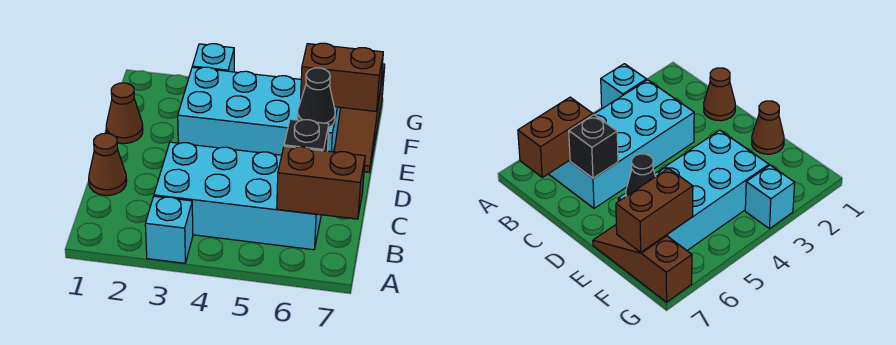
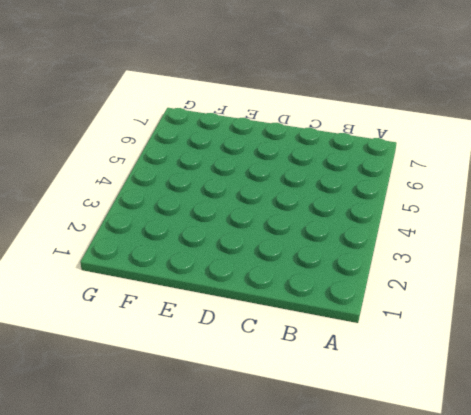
none -> cyan 1x1 brick [145,196,193,263]
none -> cyan 2x4 brick [154,142,321,250]

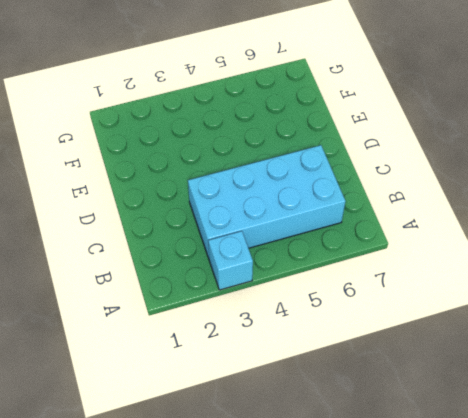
none -> brown 1x1 cone [89,133,127,195]
none -> brown 1x1 cone [106,83,143,143]

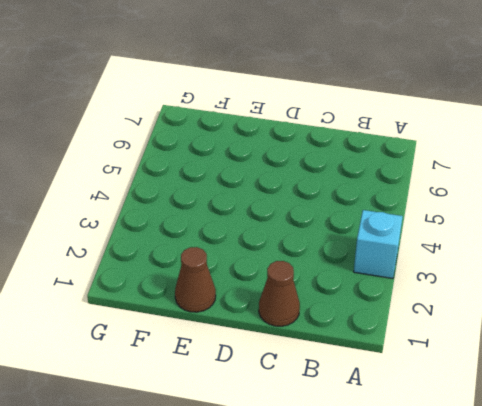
none -> cyan 2x4 brick [154,142,321,250]
none -> cyan 2x4 brick [178,67,341,155]

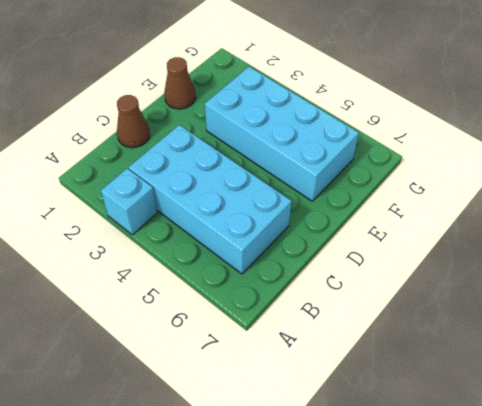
none -> brown 1x3 slope [334,64,385,172]
none -> cyan 1x1 brick [192,44,234,72]

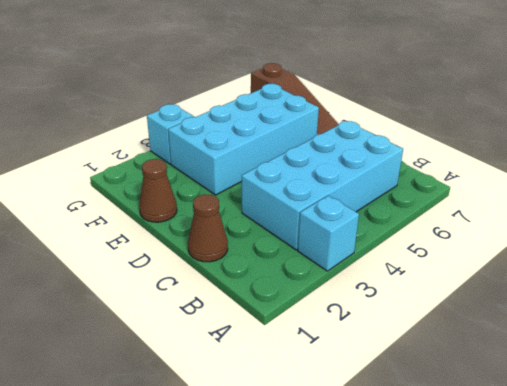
none -> brown 1x2 brick [277,146,365,219]
none -> black 1x1 brick [284,119,329,151]

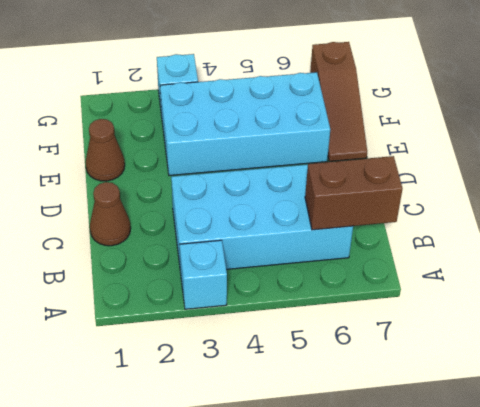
none -> black 1x1 brick [284,119,329,151]
none -> black 1x1 cone [298,68,335,127]

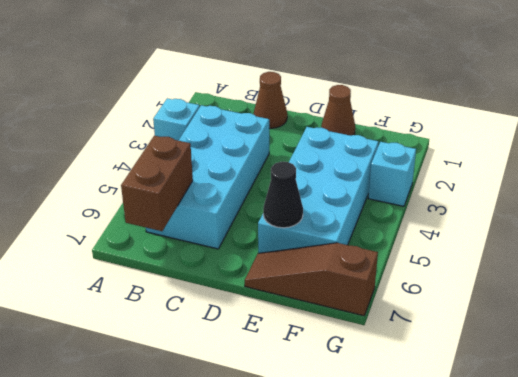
none -> black 1x1 brick [284,119,329,151]
none -> brown 1x2 brick [301,43,383,111]

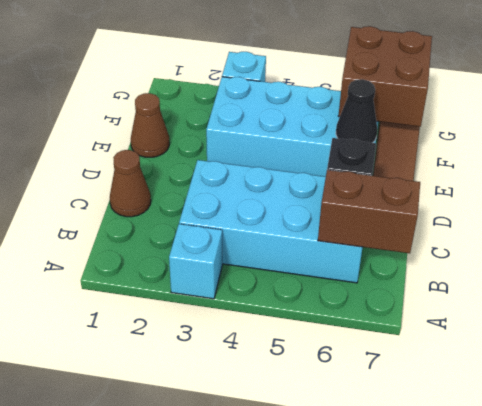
brown 2x2 brick [338,26,432,127] -> brown 1x2 brick [301,43,383,111]

